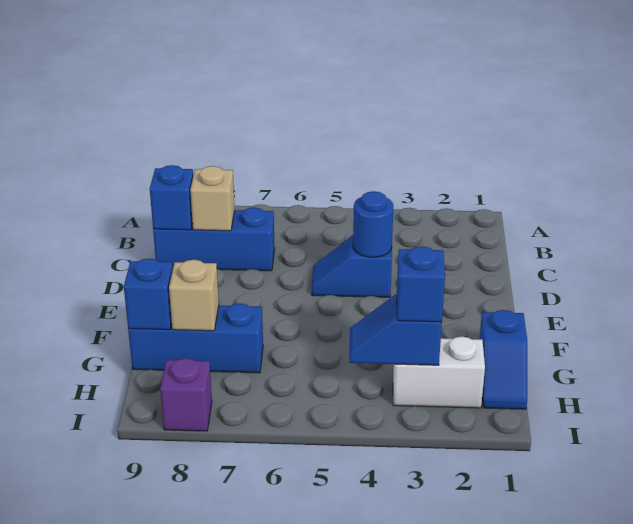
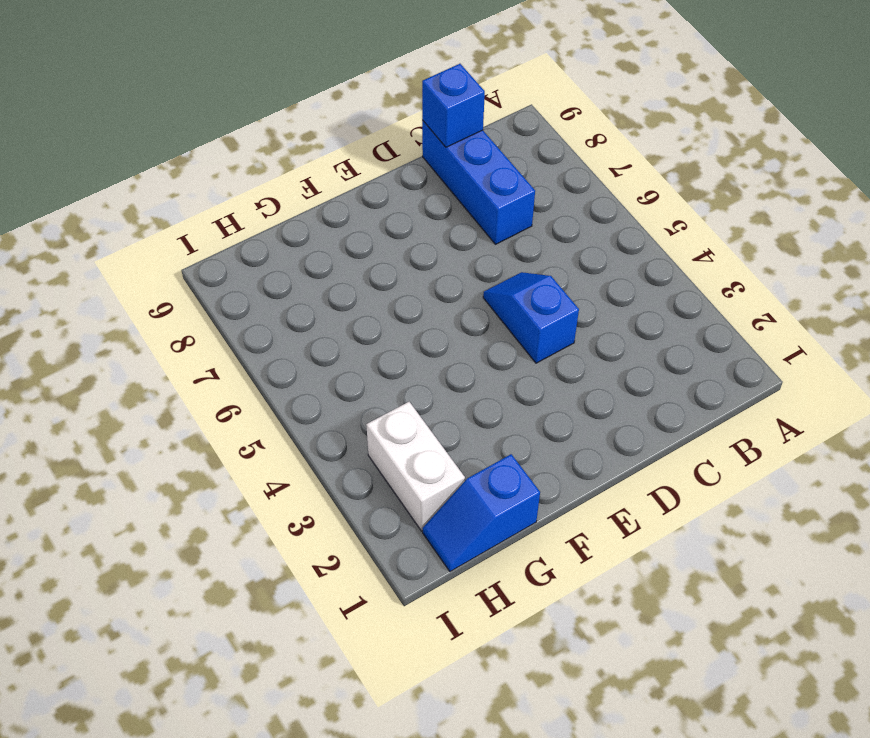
none -> blue 1x3 brick [128,303,263,373]
none -> purple 1x1 brick [160,358,212,431]
none -> tan 1x1 brick [190,166,235,231]

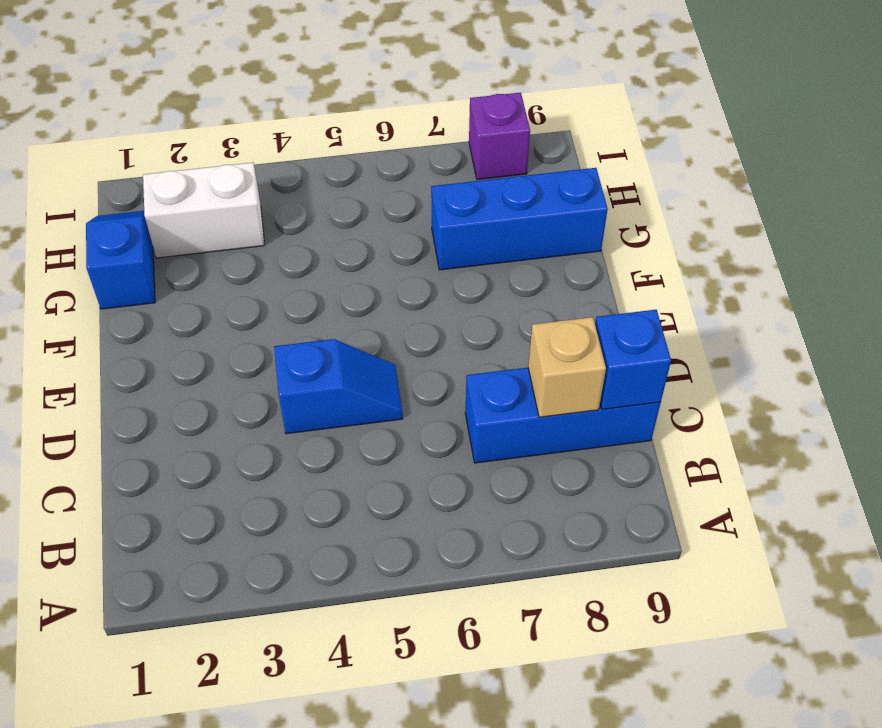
none -> blue 1x1 round brick [353,191,393,257]
none -> tan 1x1 brick [169,260,219,331]
none -> blue 1x1 brick [124,259,173,330]

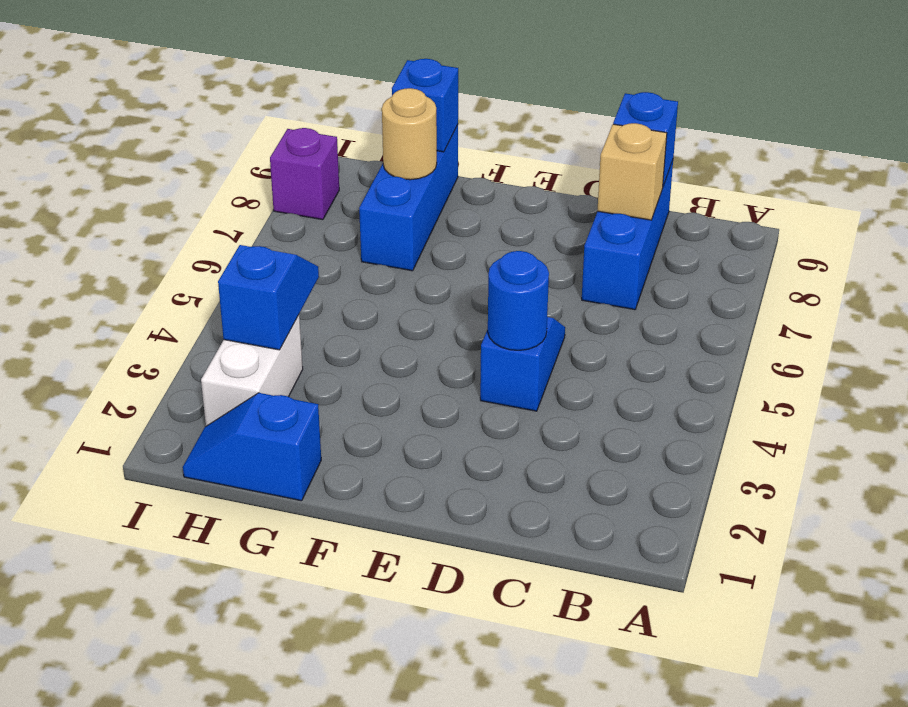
tan 1x1 round brick [382,88,437,180] -> tan 1x1 brick [169,260,219,331]
none -> blue 1x1 brick [397,246,445,322]

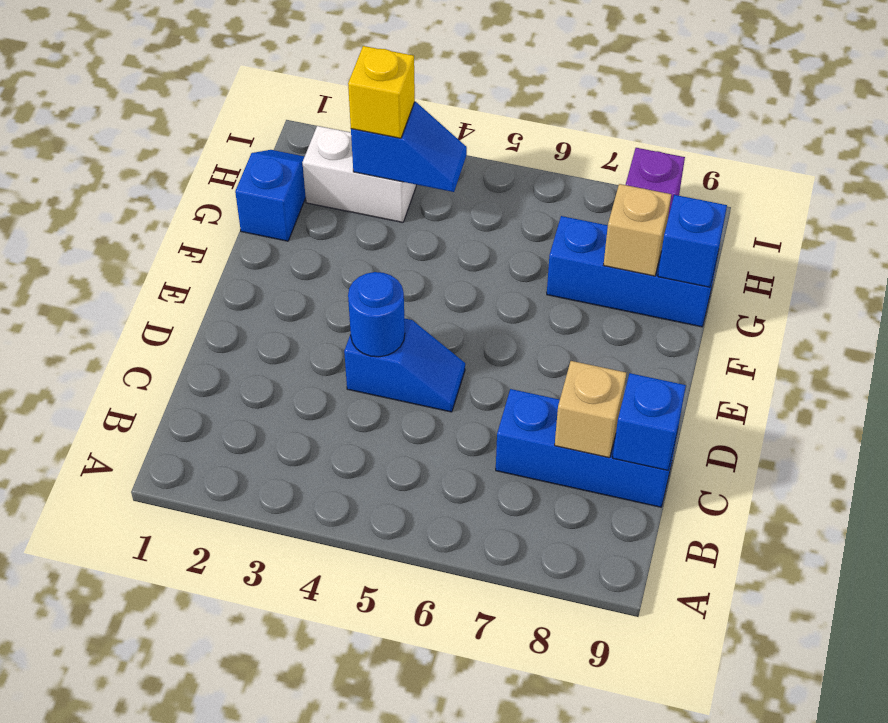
yellow 1x1 brick [348,46,415,138] -> blue 1x1 brick [397,246,445,322]

